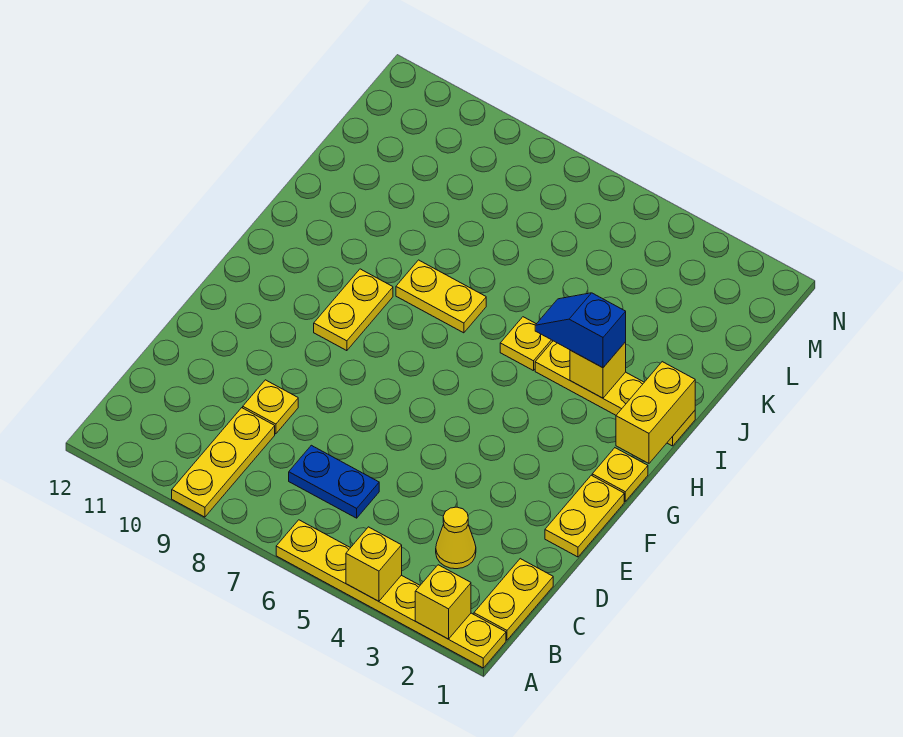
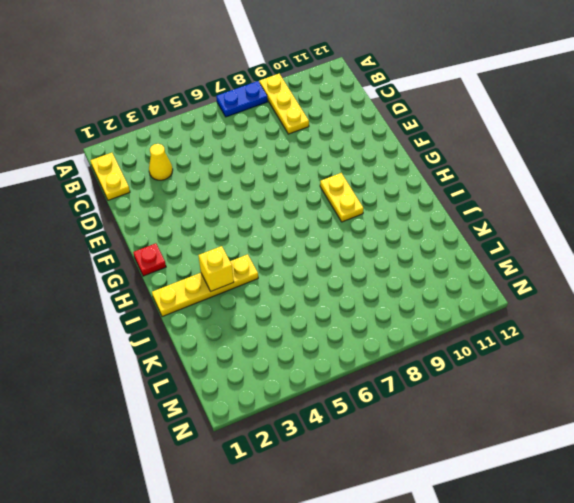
blue 1x2 plate [216,81,268,117] -> blue 1x2 plate moved to [289,445,379,518]
red 1x1 plate [133,243,166,276] -> yellow 1x1 plate [592,448,648,501]
none -> yellow 1x6 plate [276,520,506,668]
none -> yellow 1x1 plate [243,380,298,434]
none -> yellow 1x2 plate [545,475,624,557]

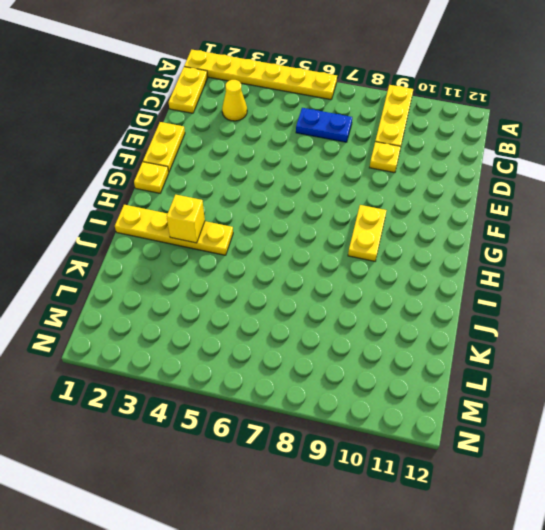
none -> yellow 1x1 plate [500,317,553,371]
none -> yellow 1x2 plate [396,260,486,333]
none -> yellow 1x1 brick [415,565,471,639]

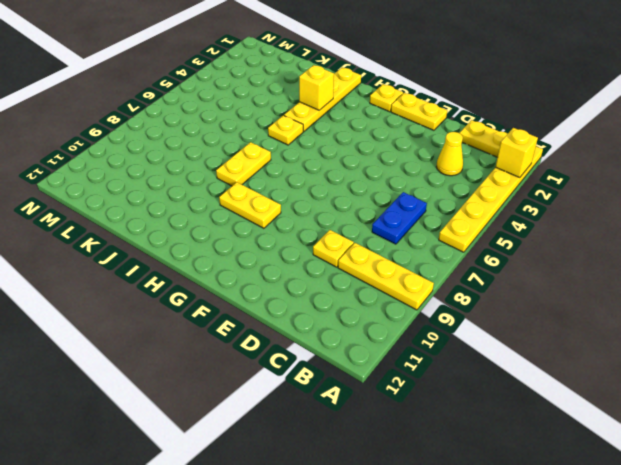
none -> yellow 1x1 brick [346,527,402,601]
none -> yellow 1x2 brick [616,362,695,463]
none -> blue 1x2 slope [535,293,626,368]

